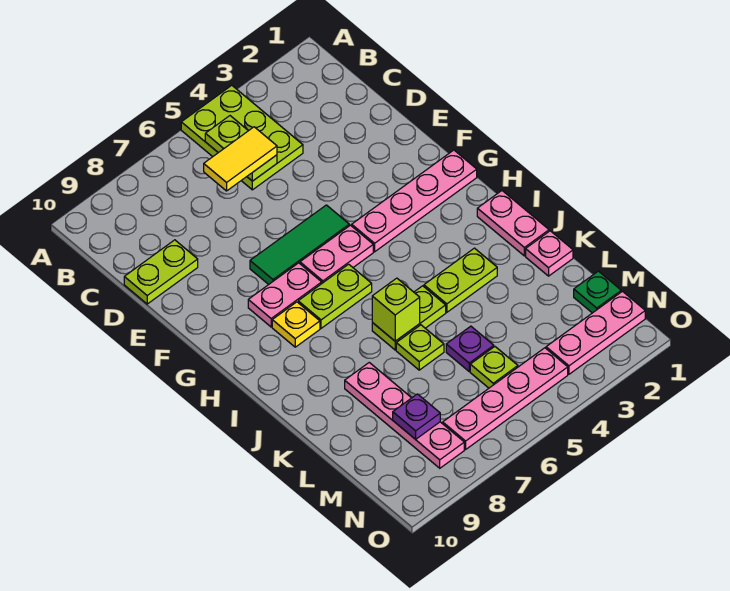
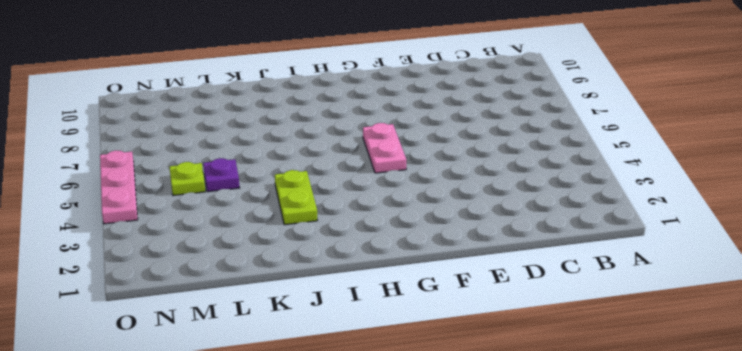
pink 1x3 plate [100,150,138,224] -> pink 1x3 plate moved to [546,291,645,374]
none -> lime 2x3 plate [181,85,303,190]
none -> lime 1x2 plate [124,240,198,304]
none -> green 1x3 tile [250,205,349,285]

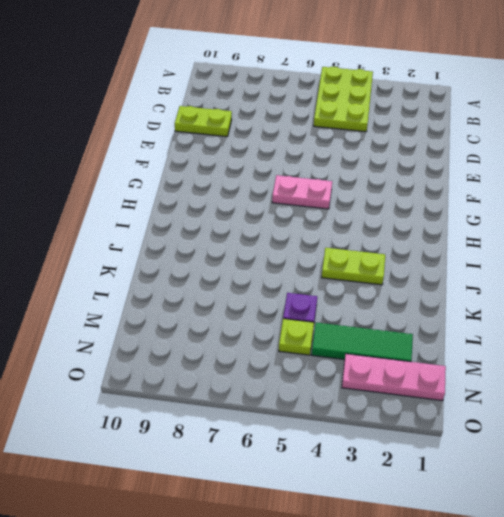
green 1x3 tile [312,323,413,362] -> green 1x3 tile moved to [250,205,349,285]
none -> pink 1x4 plate [352,150,477,252]
none -> pink 1x2 plate [248,263,322,327]
none -> lime 1x2 plate [298,264,372,328]

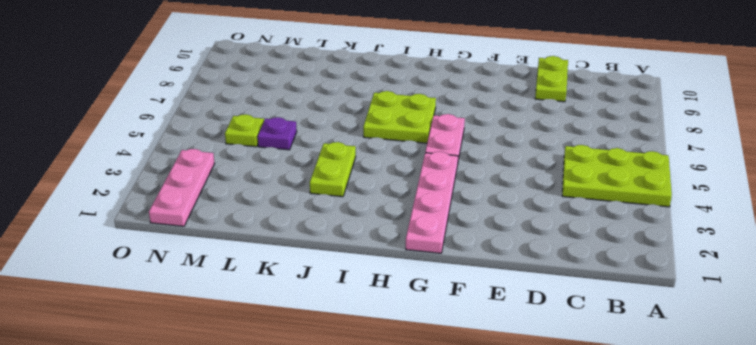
lime 2x2 plate [363,91,436,143] -> lime 1x2 plate [298,264,372,328]
none -> green 1x3 tile [250,205,349,285]
none -> pink 1x2 plate [248,263,322,327]
none -> yellow 1x1 plate [272,302,320,347]

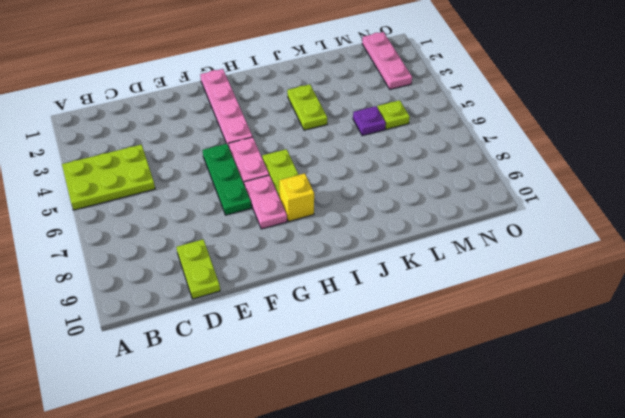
green 1x3 plate [203,144,251,215] -> green 1x3 tile [250,205,349,285]
yellow 1x1 brick [279,173,314,221] -> yellow 1x1 plate [272,302,320,347]
none -> pink 1x2 plate [477,191,549,256]
none -> lime 1x2 plate [372,286,446,350]
none -> pink 1x1 plate [526,231,573,276]

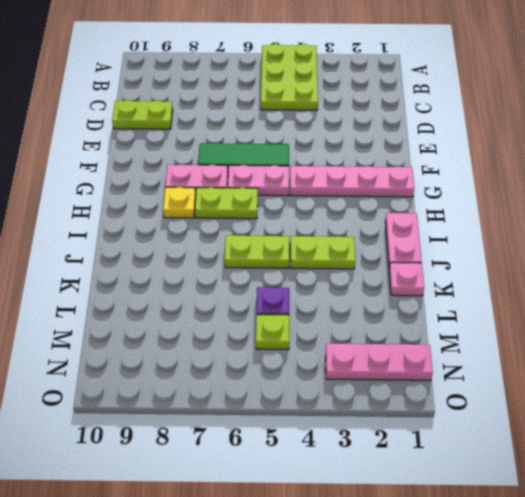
none -> lime 1x1 plate [396,325,444,370]
none -> pink 1x4 plate [345,363,464,468]
none -> green 1x1 plate [574,271,621,313]

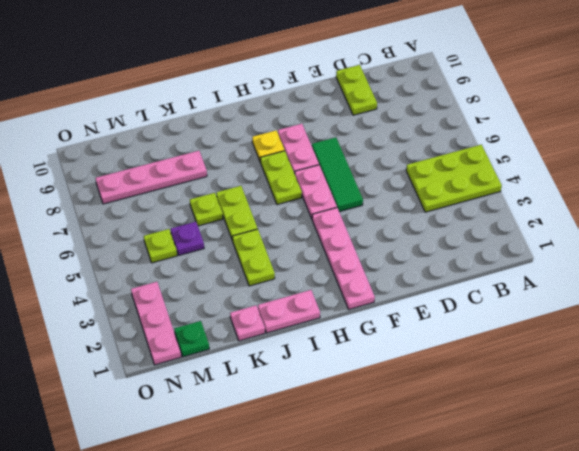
none -> pink 1x4 plate [443,348,568,449]
none -> lime 1x2 plate [205,116,277,181]
none -> lime 1x1 brick [372,278,420,341]

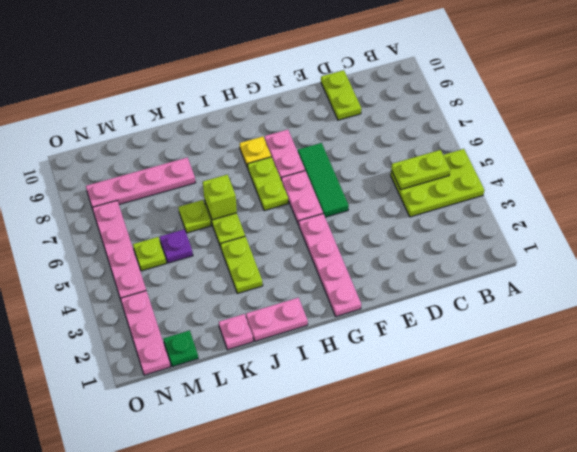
none -> purple 1x1 plate [393,394,440,439]
none -> yellow 1x2 tile [204,127,277,191]

